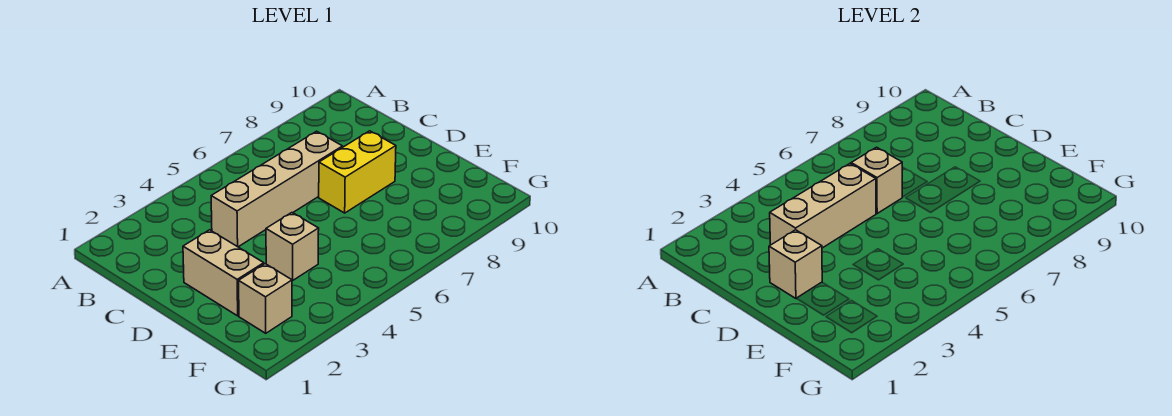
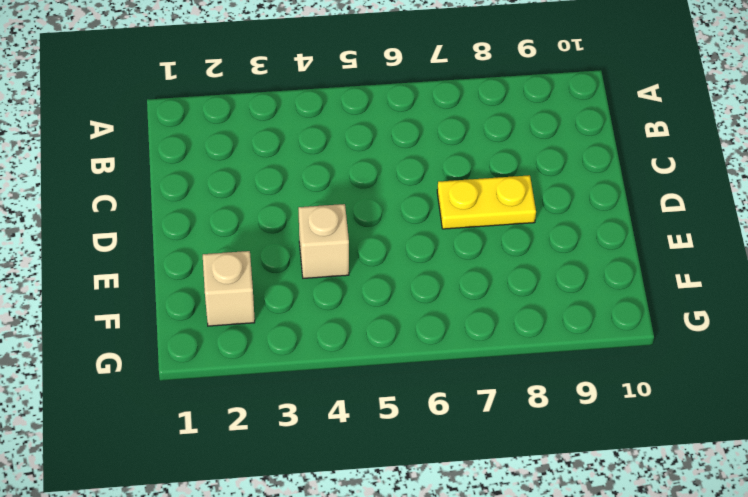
yellow 1x2 plate [437,175,536,229] -> yellow 1x2 brick [319,131,396,213]
none -> tan 1x4 brick [211,131,343,247]
none -> tan 1x2 brick [183,230,264,316]

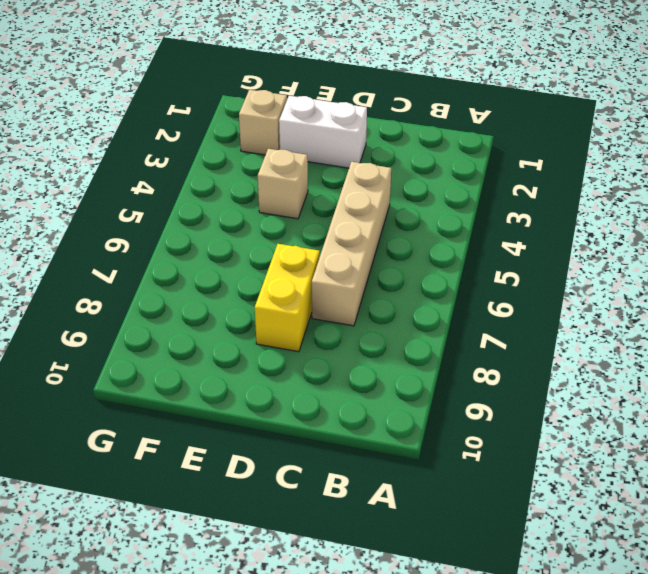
white 1x2 brick [279,96,367,168] -> tan 1x2 brick [183,230,264,316]
none -> tan 1x3 brick [770,164,876,248]
none -> tan 1x1 brick [851,147,902,213]

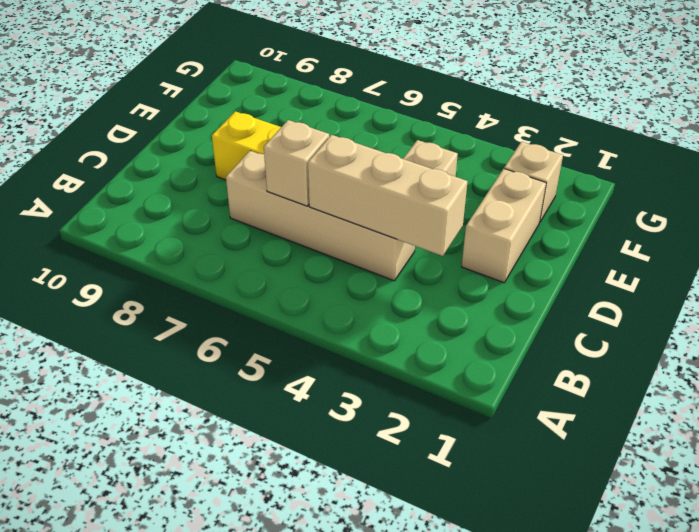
none -> tan 1x1 brick [769,230,822,298]

